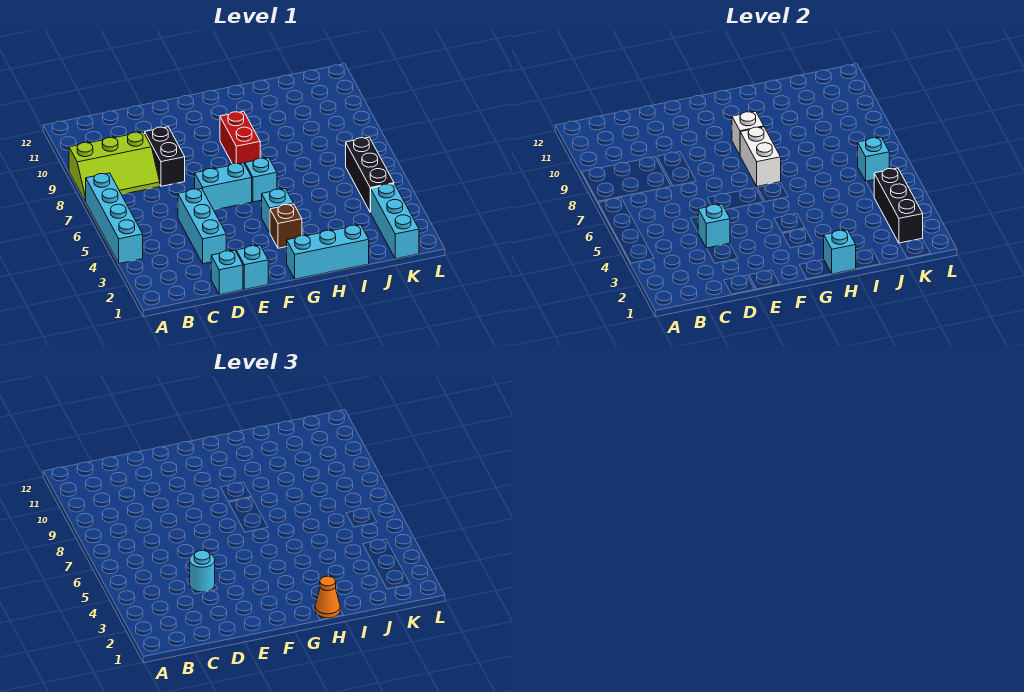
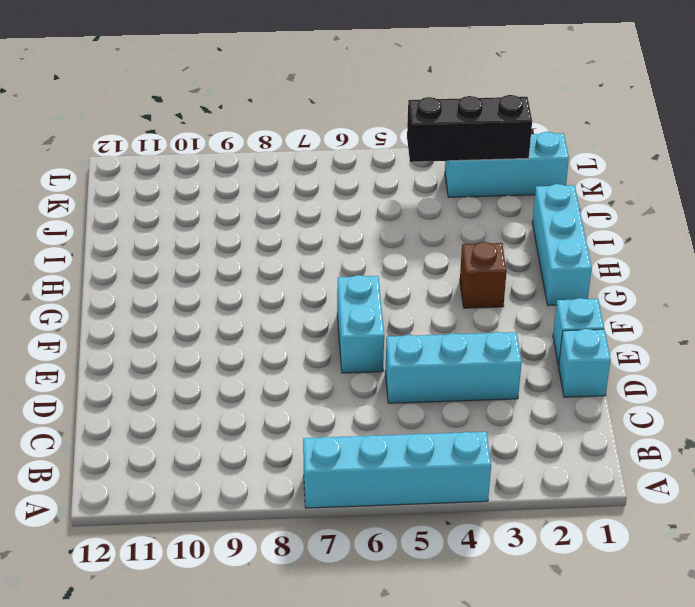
none -> lime 2x3 slope [69,132,160,202]
none -> black 1x2 brick [145,127,185,186]
none -> cyan 1x1 brick [262,189,294,232]

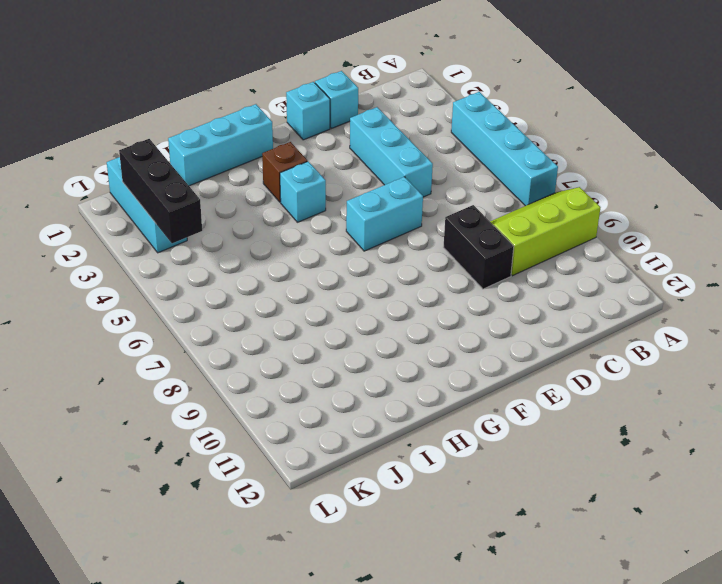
none -> cyan 1x1 brick [245,158,277,202]
none -> red 1x2 brick [220,111,260,164]
none -> black 1x3 brick [345,137,394,212]

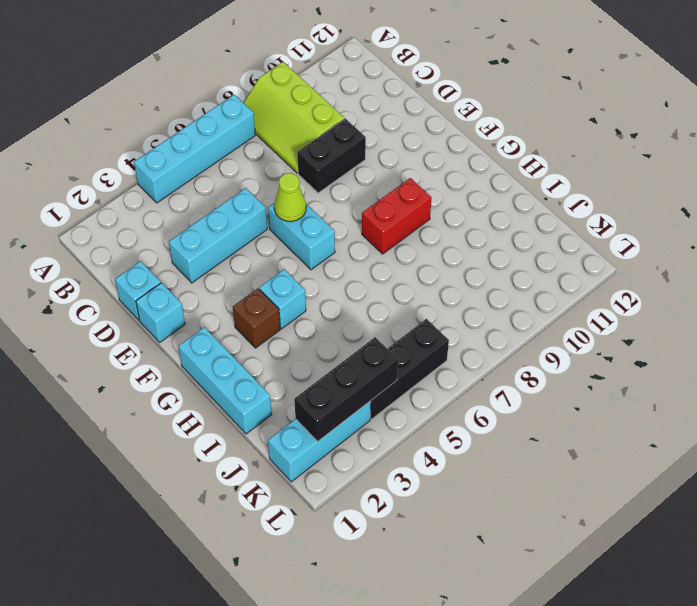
lime 1x1 cone [274,173,306,222] -> none
none -> cyan 1x1 brick [245,158,277,202]
none -> cyan 1x1 brick [698,204,730,248]
none -> white 1x2 brick [740,127,781,186]

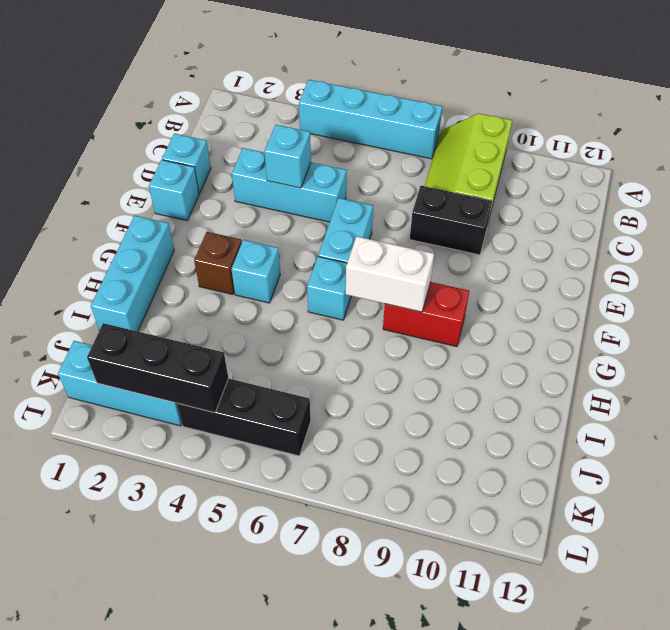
none -> white 1x1 brick [732,111,764,155]
none -> cyan 1x1 brick [824,230,856,274]
none -> cyan 1x1 brick [857,137,889,181]

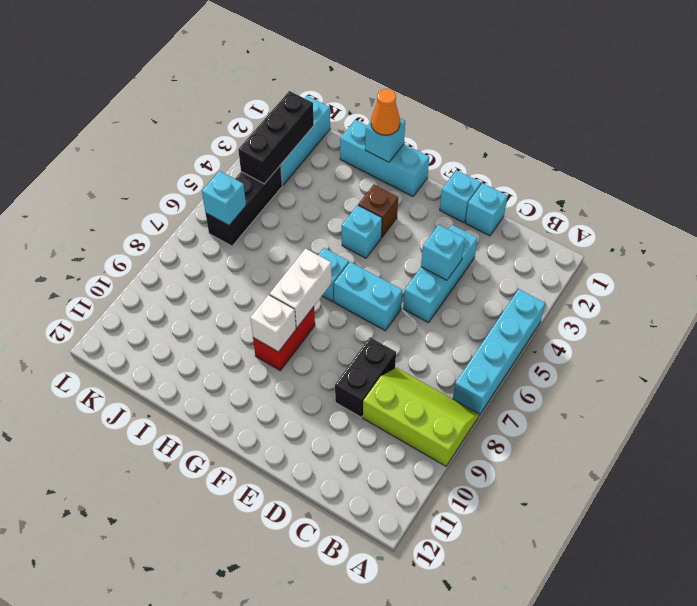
none -> cyan 1x1 round brick [189,551,215,592]

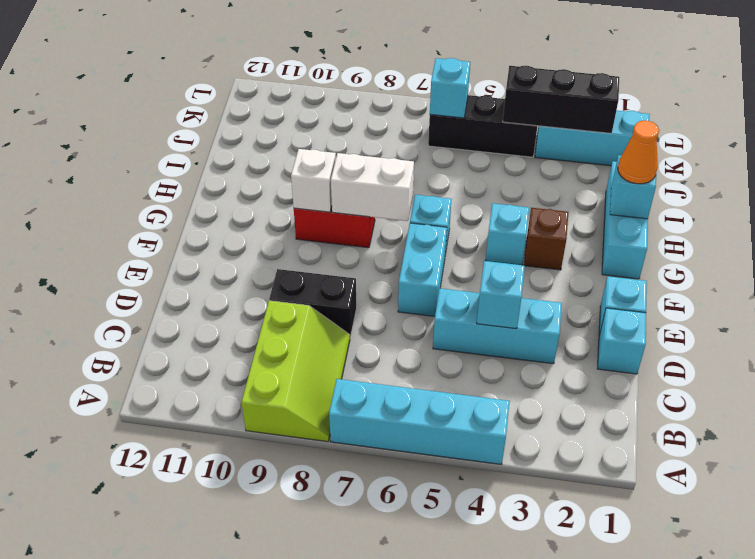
none -> cyan 1x1 round brick [189,551,215,592]

